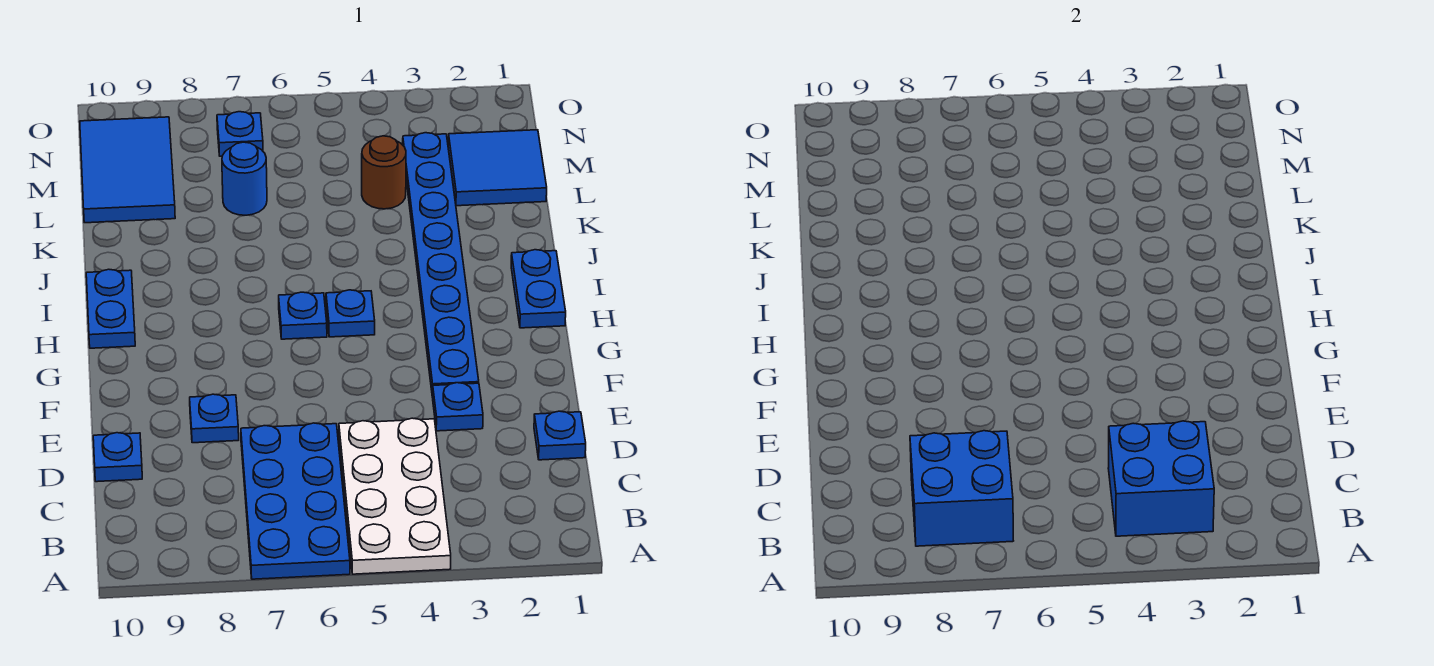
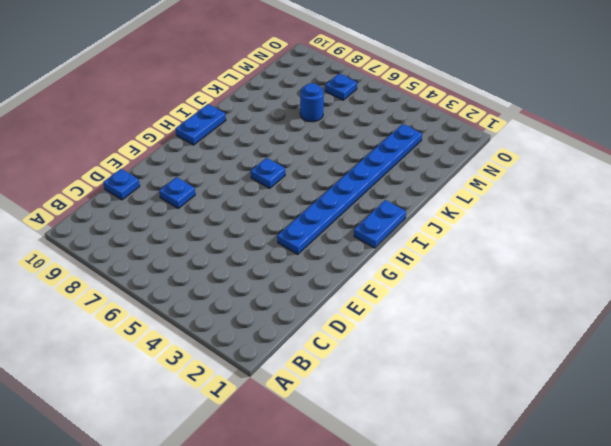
none -> white 2x4 plate [339,418,451,574]
none -> blue 2x4 plate [241,423,350,579]
none -> blue 1x1 plate [534,411,586,460]

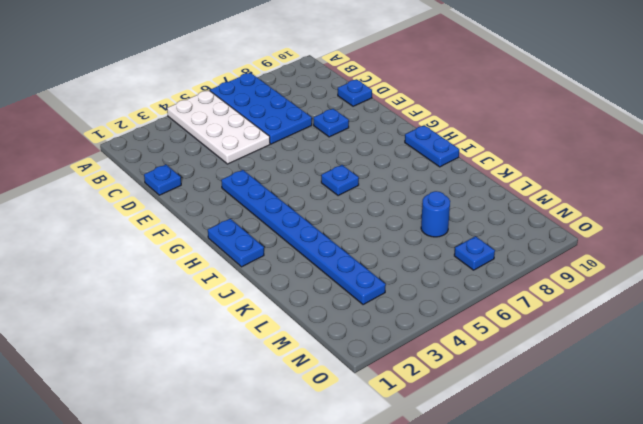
none -> blue 1x1 plate [433,383,483,431]
none -> blue 1x1 plate [326,290,375,337]
none -> blue 2x2 tile [448,130,547,206]

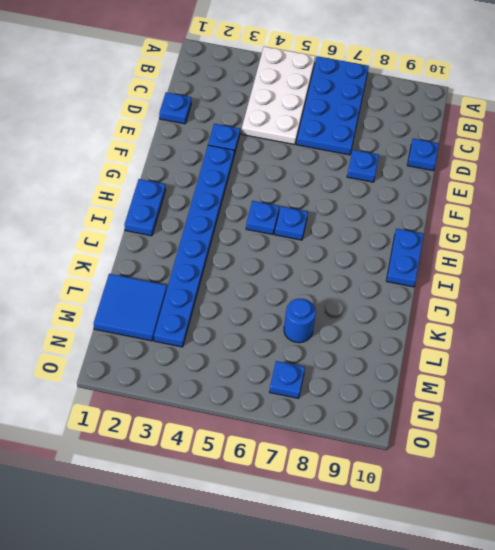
none -> brown 1x1 round brick [362,136,406,209]
none -> blue 2x3 tile [80,117,175,223]
none -> blue 2x2 brick [1108,421,1214,536]

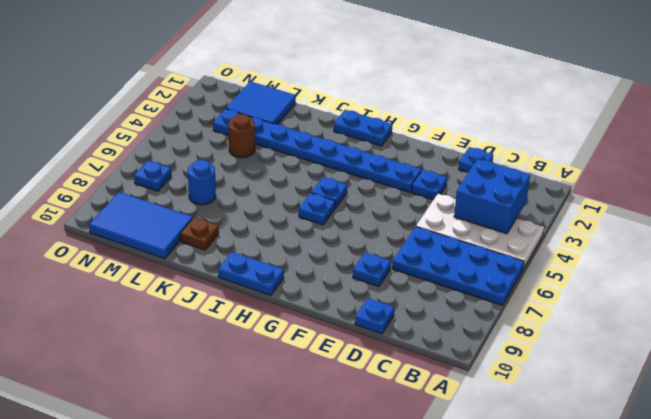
brown 1x1 plate [180,217,219,250] -> none
none -> blue 2x2 brick [910,431,1013,546]

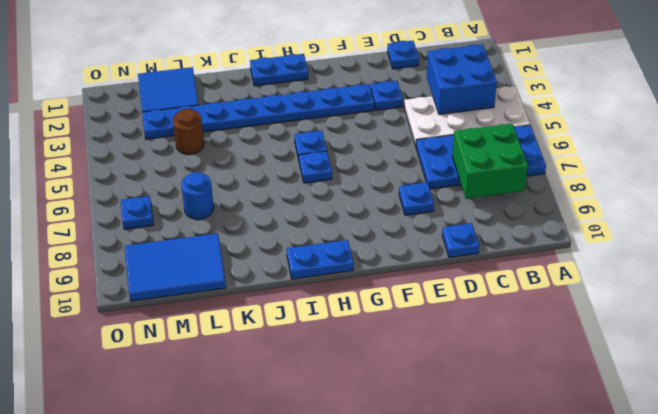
green 2x2 brick [452,124,528,199] -> blue 2x2 brick [910,431,1013,546]

